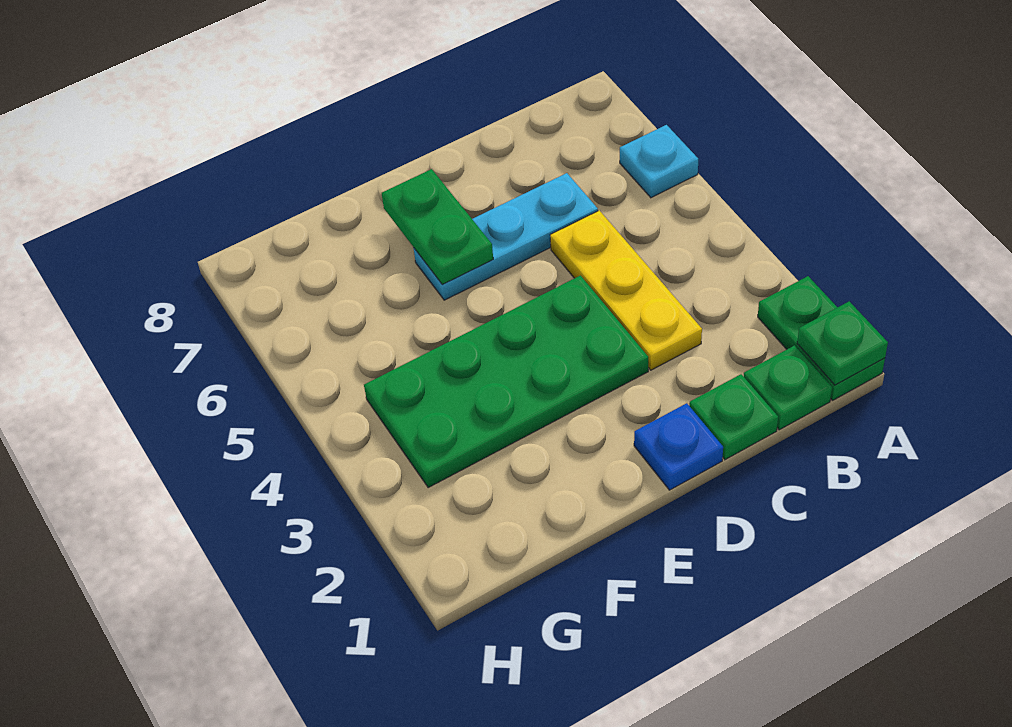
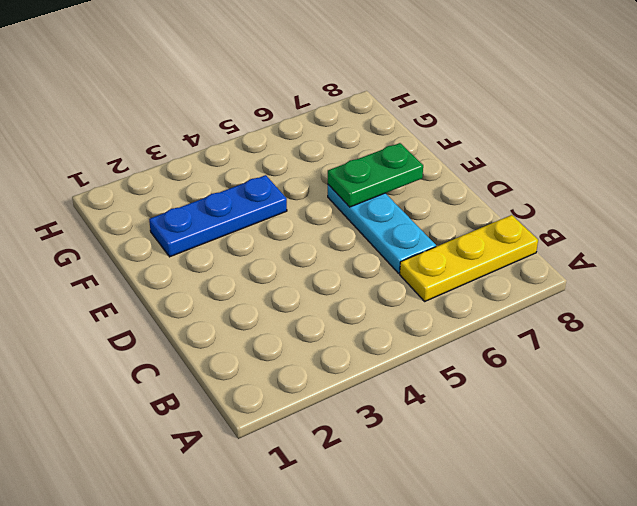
yellow 1x3 plate [400,215,538,301] -> yellow 1x3 plate moved to [550,210,702,370]
blue 1x3 plate [149,175,287,257] -> green 2x4 plate [364,276,648,488]
none -> green 1x2 plate [758,276,885,400]
none -> cyan 1x1 plate [620,125,698,198]

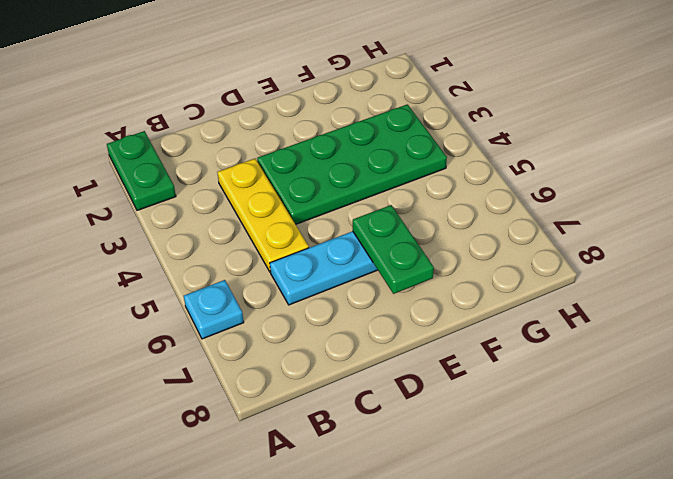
none -> green 1x1 plate [744,346,832,430]
none -> green 1x1 plate [689,374,778,460]

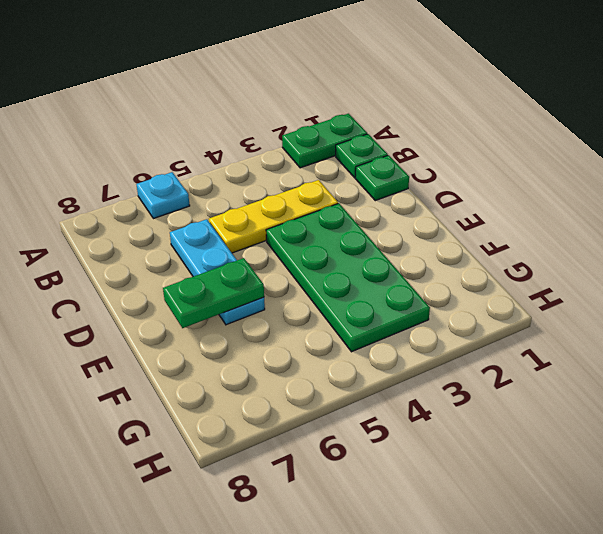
none -> blue 1x1 plate [634,403,723,490]
none -> green 1x1 plate [797,301,888,385]

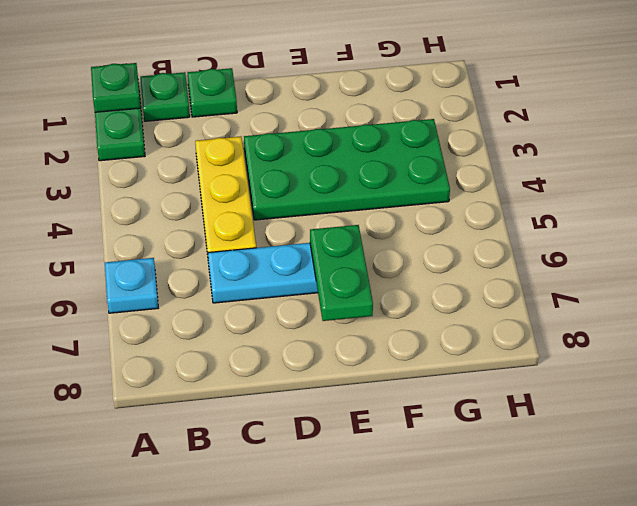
none -> blue 1x1 plate [634,403,723,490]

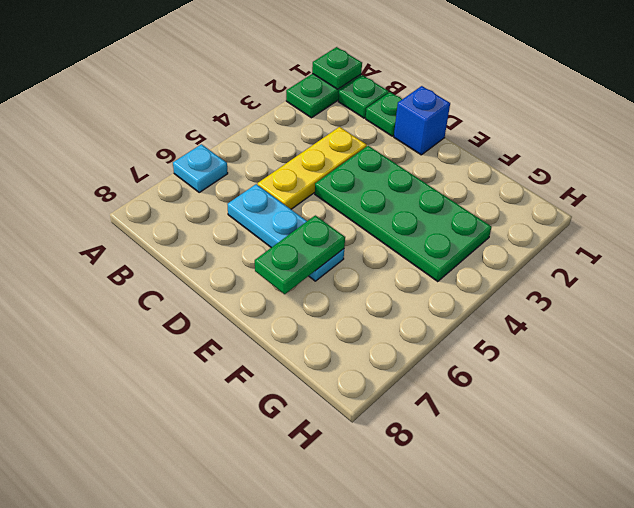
blue 1x1 brick [394,86,450,155] -> blue 1x1 plate [634,403,723,490]

